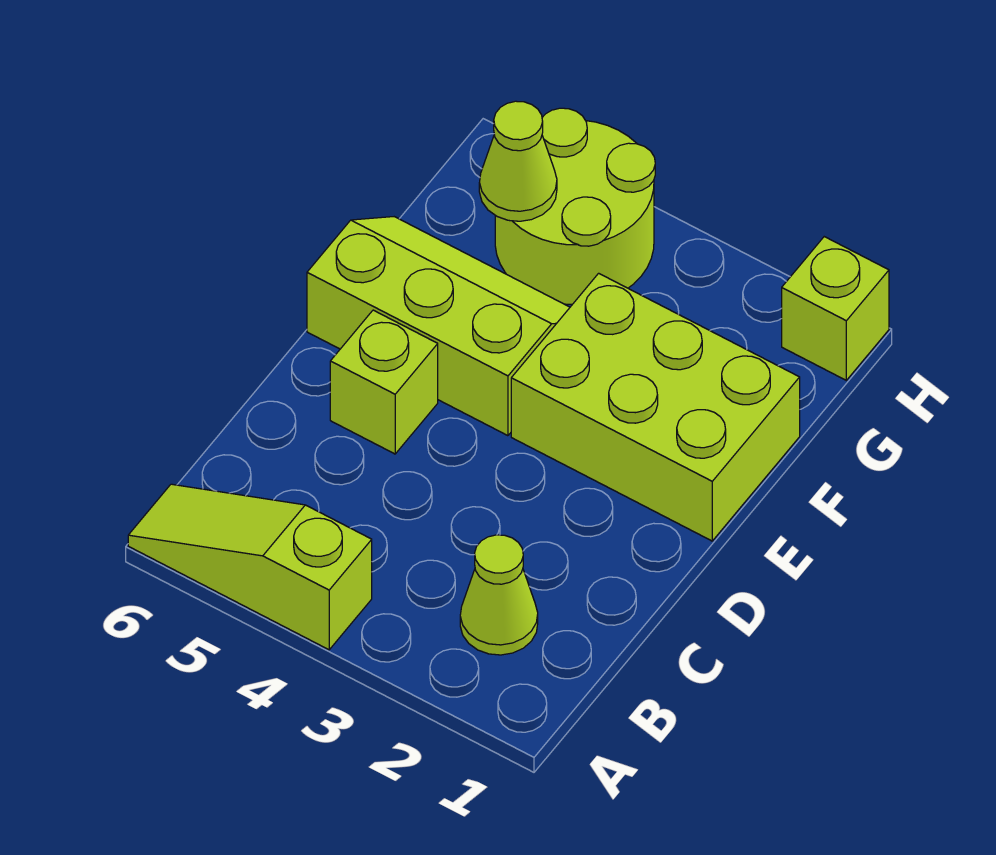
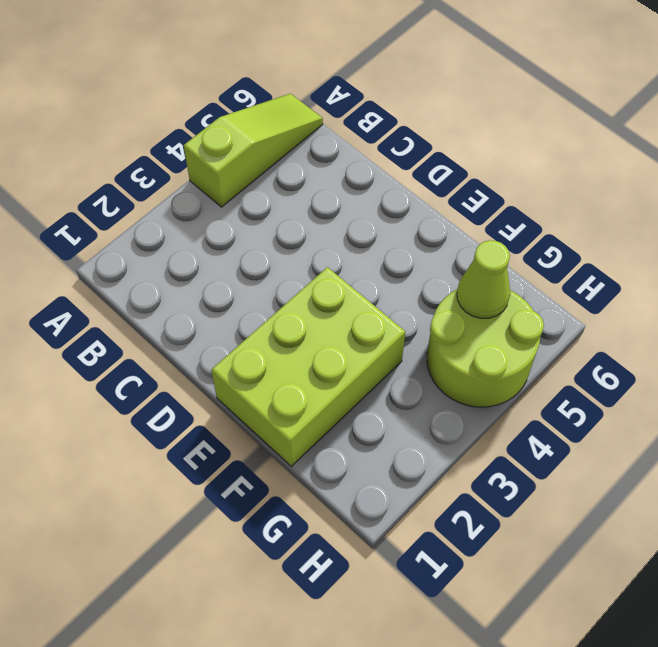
none -> lime 1x1 cone [460,535,538,655]
none -> lime 1x1 brick [330,310,438,454]

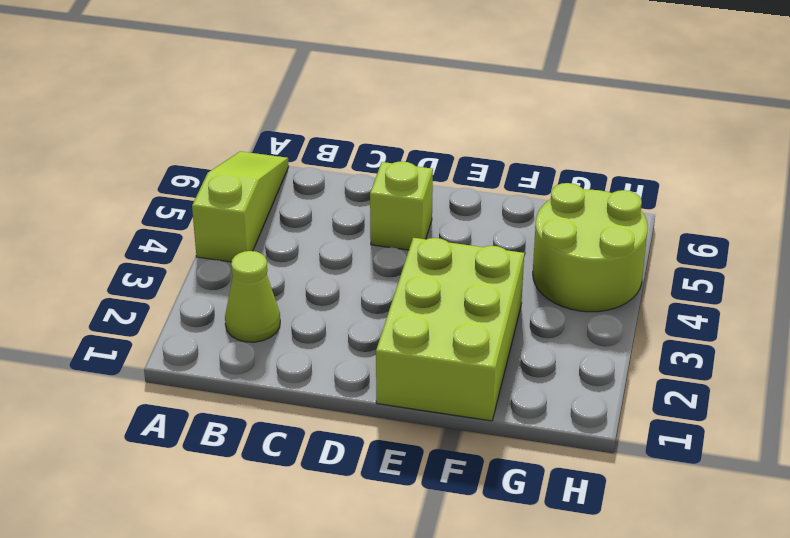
none -> lime 2x3 slope [307,217,570,436]
none -> lime 1x1 brick [782,237,889,380]

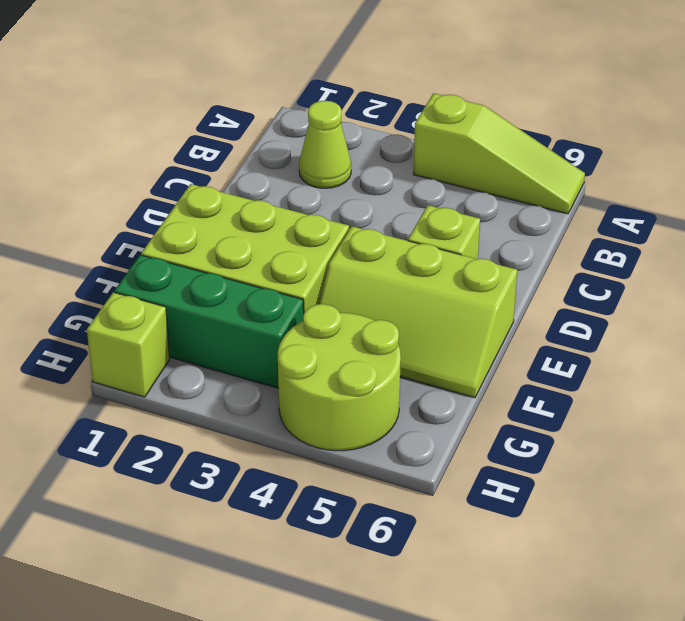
green 1x3 brick [115,255,304,389] -> none
none -> lime 1x1 cone [479,101,557,221]

